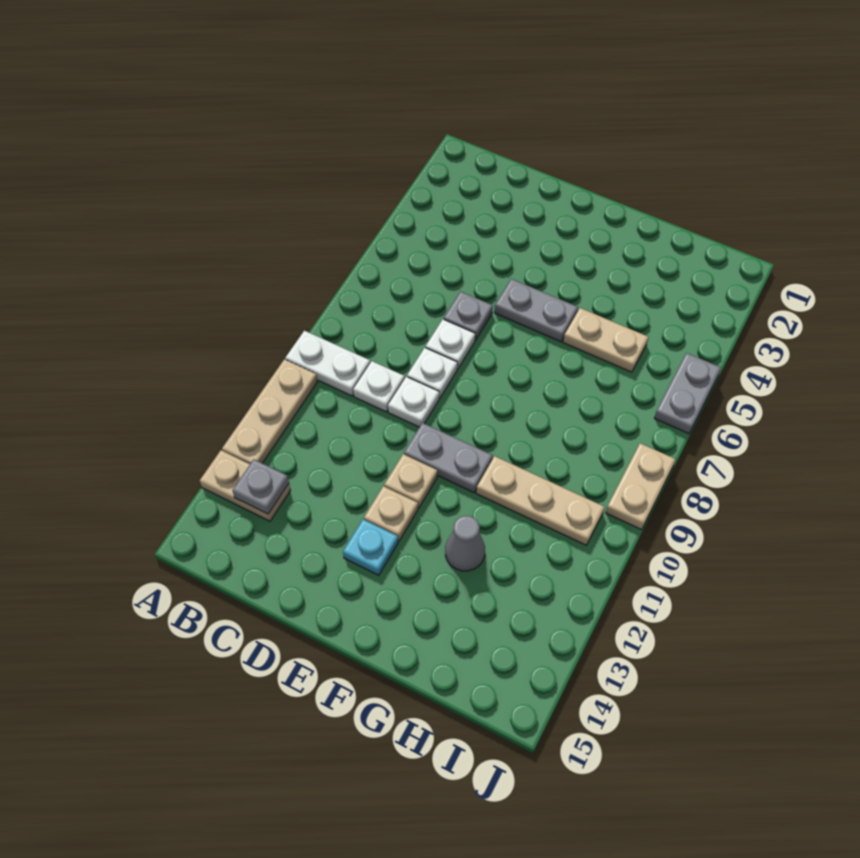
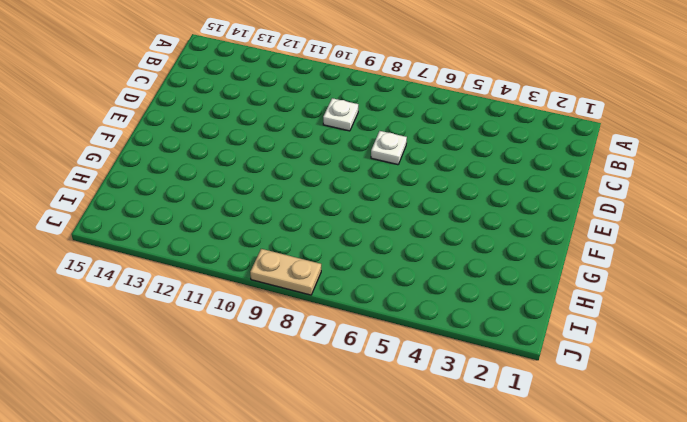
none -> white 1x2 plate [285,331,370,396]
none -> tan 1x3 plate [222,359,317,464]
none -> tan 1x2 plate [200,450,290,521]

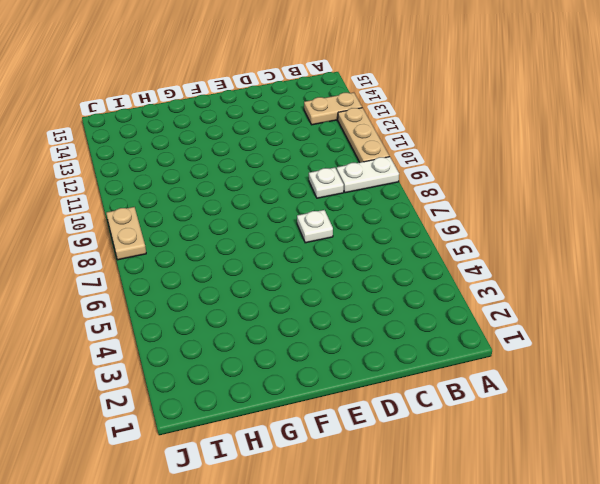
none -> grey 1x1 plate [444,292,493,340]
none -> white 1x1 plate [407,348,458,398]
none -> white 1x1 plate [388,377,439,427]

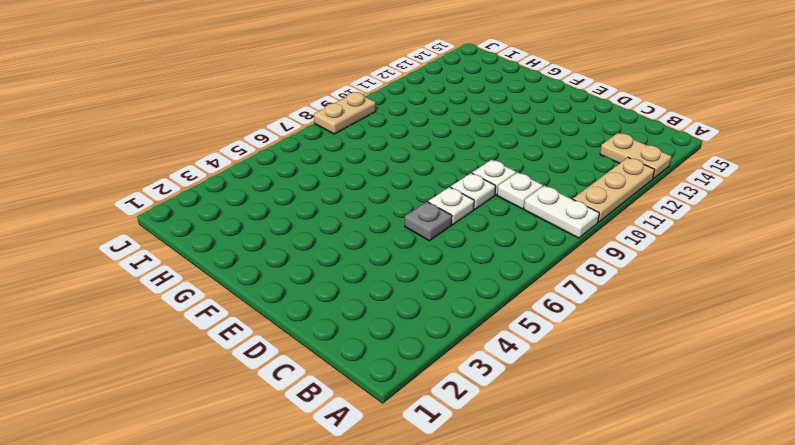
none -> grey 1x2 plate [495,279,578,342]
none -> grey 1x2 plate [404,423,493,493]
none -> tan 1x1 plate [384,454,437,508]

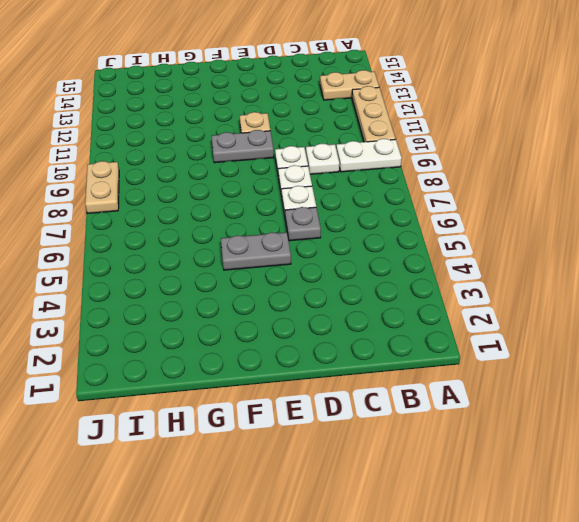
none -> tan 1x1 plate [364,486,418,541]
none -> cyan 1x1 plate [343,519,398,575]
none -> tan 1x2 plate [563,308,648,372]

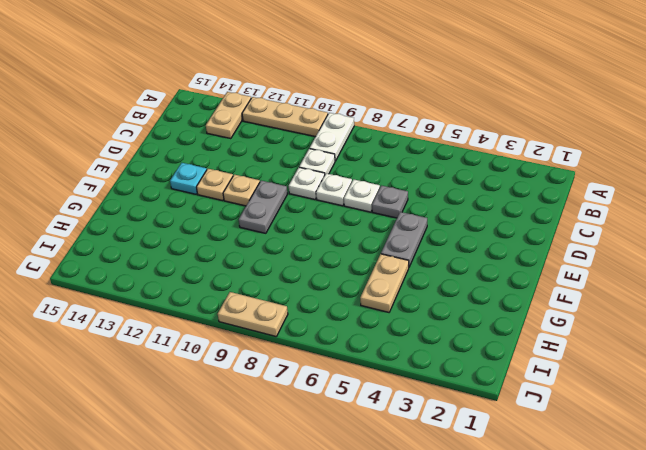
none -> tan 1x3 plate [476,456,604,545]
none -> grey 1x1 cone [445,516,485,571]
none -> grey 1x2 plate [655,353,721,434]

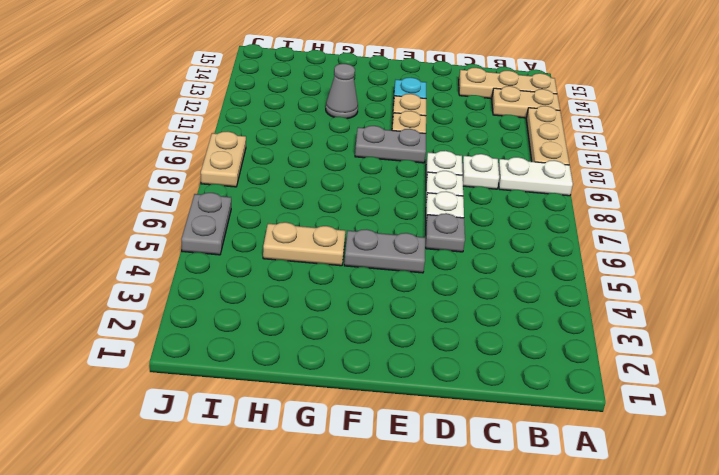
tan 1x3 plate [459,68,557,99] -> tan 1x3 plate moved to [476,456,604,545]
none -> grey 1x1 plate [233,459,289,514]

